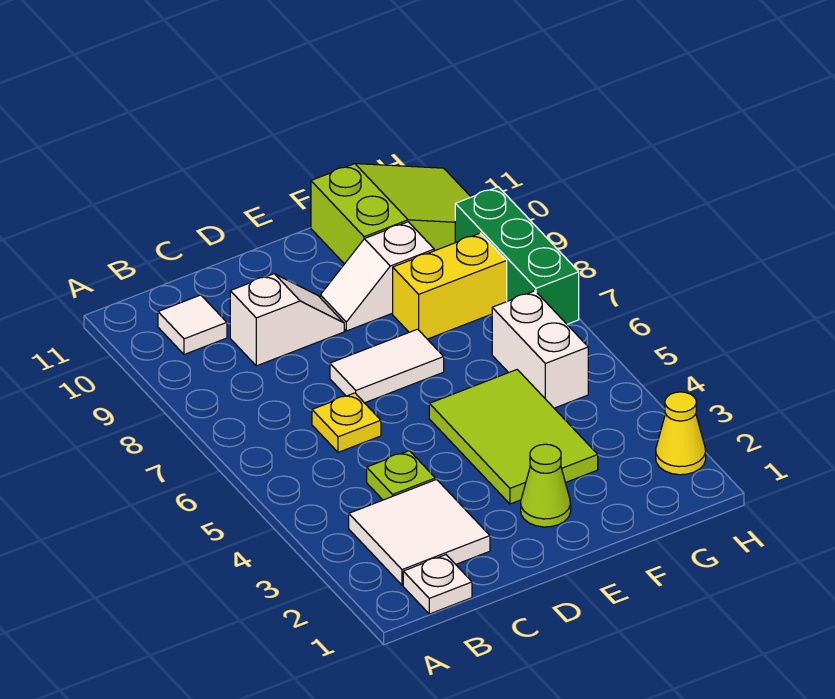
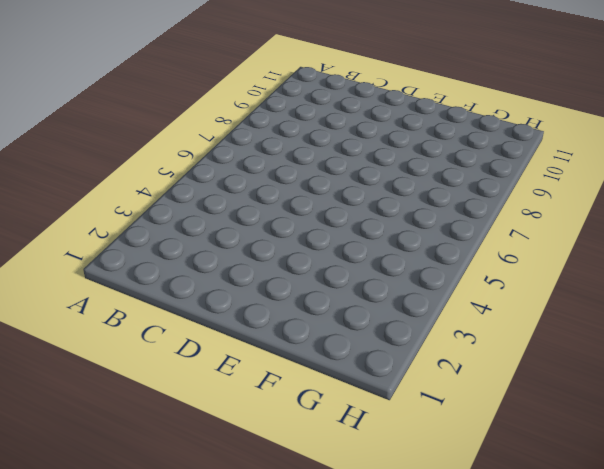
none -> white 1x1 plate [403,555,472,614]
none -> white 2x2 tile [349,479,490,585]
none -> white 1x1 tile [158,295,227,354]

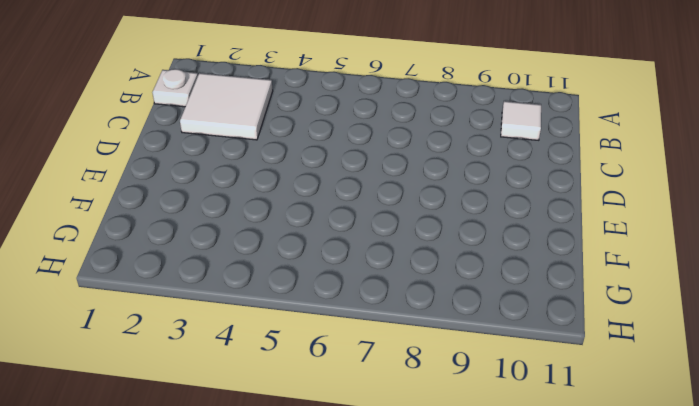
none -> lime 1x1 plate [367,451,435,500]
none -> yellow 1x1 plate [312,393,381,452]
none -> white 1x2 slope [230,274,344,366]

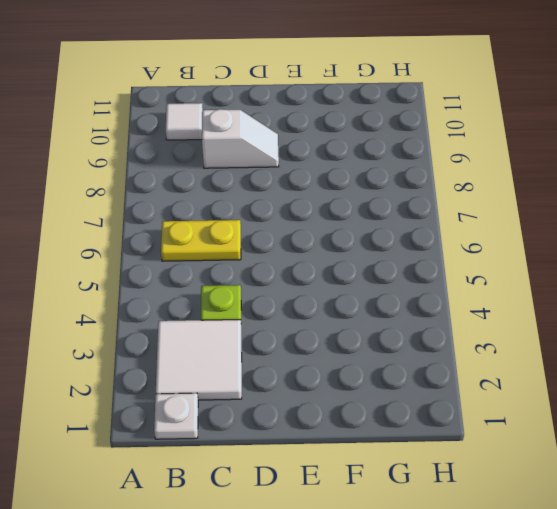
yellow 1x2 plate [161,220,241,261] -> yellow 1x1 plate [312,393,381,452]
none -> white 1x2 tile [330,329,444,403]
none -> lime 1x1 cone [521,444,571,527]
none -> lime 2x3 tile [429,370,598,504]

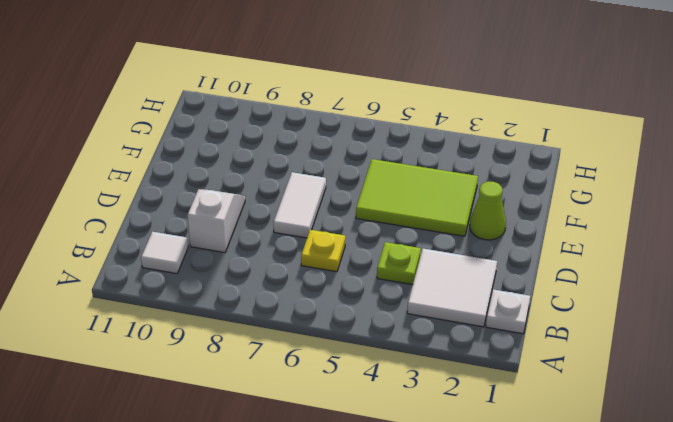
none -> white 1x2 slope [320,222,434,331]
none -> yellow 1x2 brick [393,233,507,339]
none -> lime 2x3 slope [311,164,471,264]

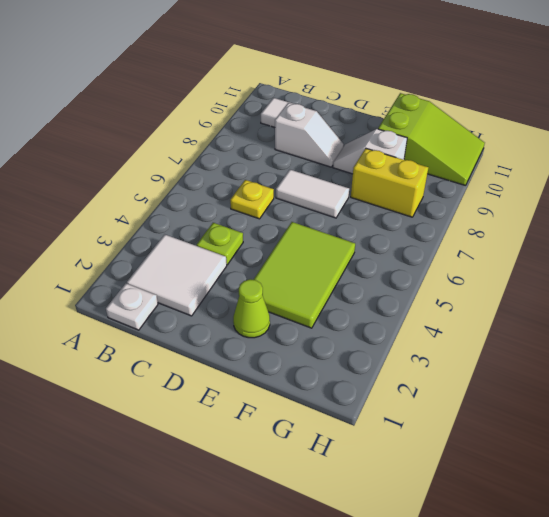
none -> white 1x2 brick [492,291,588,408]
none -> yellow 1x1 cone [656,392,706,475]
none -> green 1x3 brick [455,187,579,324]

